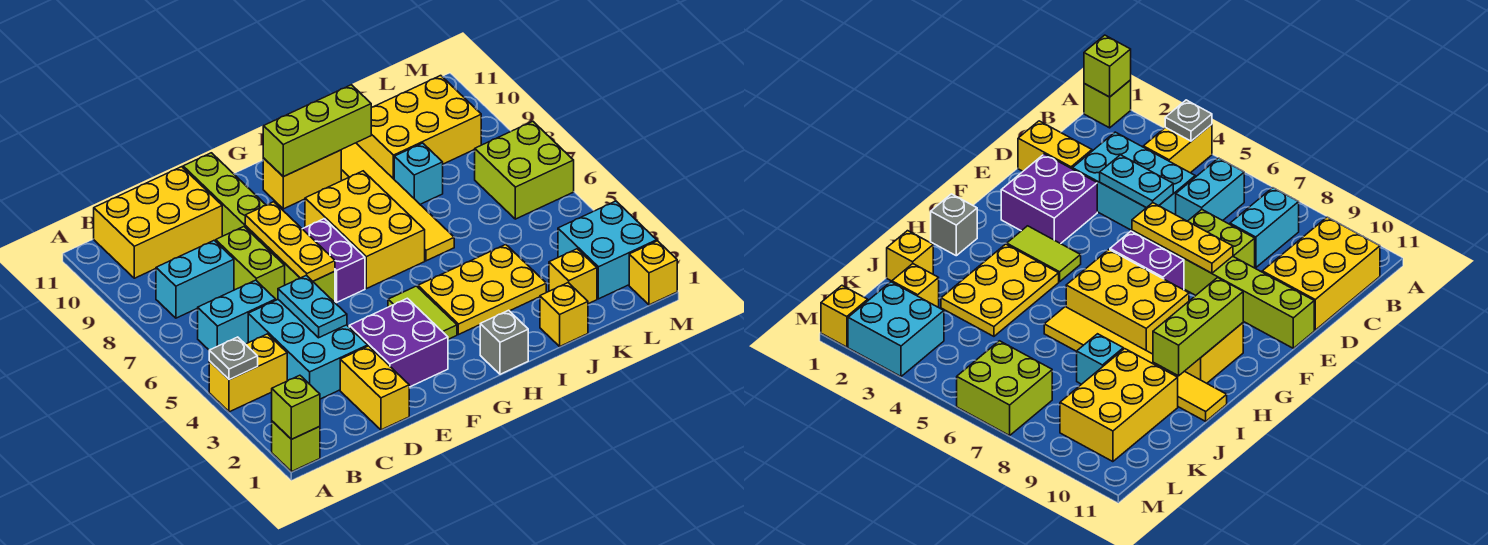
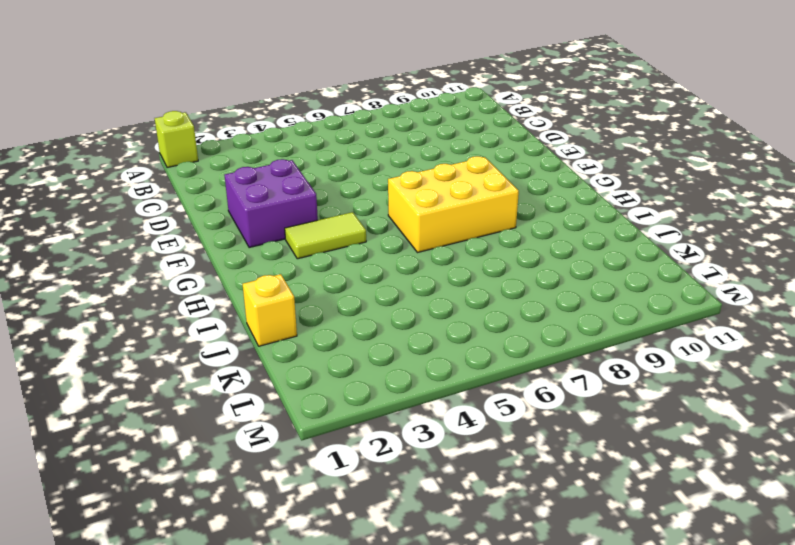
none -> yellow 1x2 brick [209,334,287,412]
none -> cyan 1x2 brick [198,280,276,350]
none -> cyan 1x2 brick [156,241,234,318]

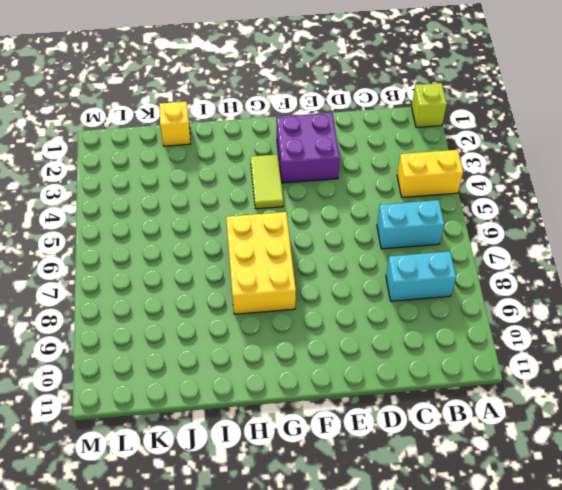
none -> yellow 2x3 brick [94,167,222,278]
none -> cyan 2x3 brick [248,300,368,399]
none -> yellow 1x2 brick [340,346,409,430]

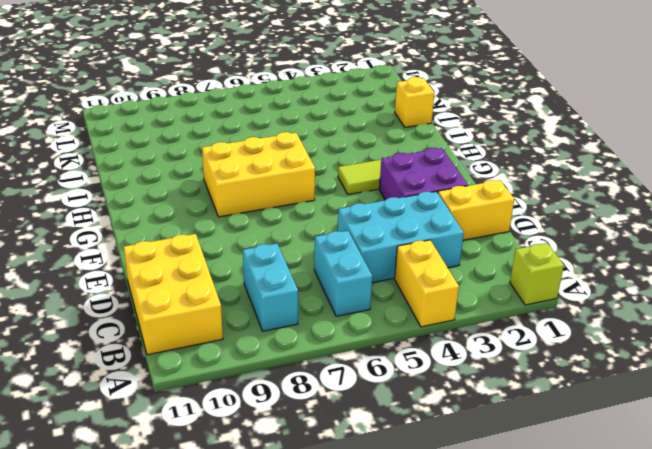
none -> lime 1x2 brick [216,227,285,300]
none -> lime 1x6 brick [183,153,335,302]
none -> purple 1x2 brick [303,219,365,302]

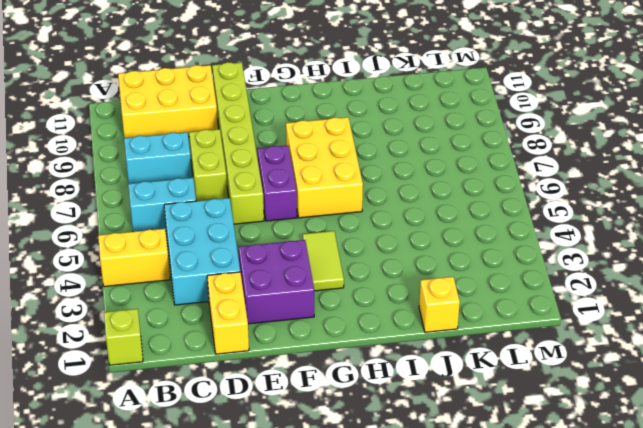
none -> yellow 1x2 brick [263,150,341,209]
none -> grey 1x1 brick [480,310,528,374]
none -> yellow 2x3 plate [418,244,546,335]

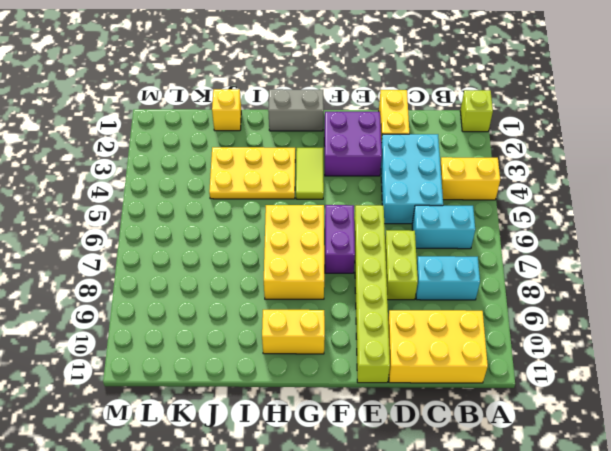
grey 1x2 brick [268,89,324,131] -> grey 1x1 brick [480,310,528,374]
none -> yellow 1x6 tile [341,143,454,261]
none -> cyan 1x1 brick [394,143,443,204]
none -> yellow 2x3 brick [357,76,481,179]

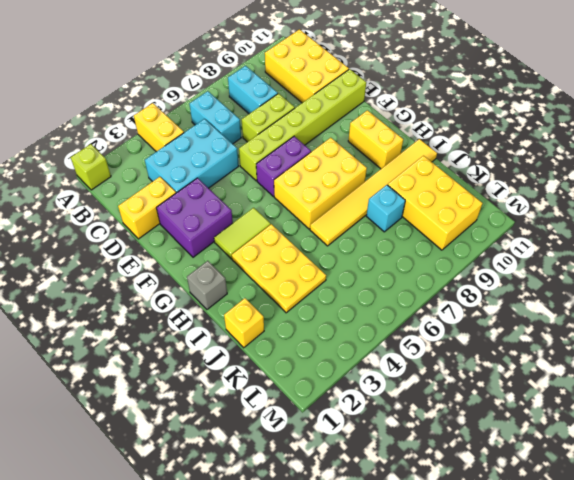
none -> yellow 1x1 brick [549,249,597,304]
none -> cyan 2x2 brick [558,201,657,299]
none -> lime 2x2 brick [475,121,574,219]

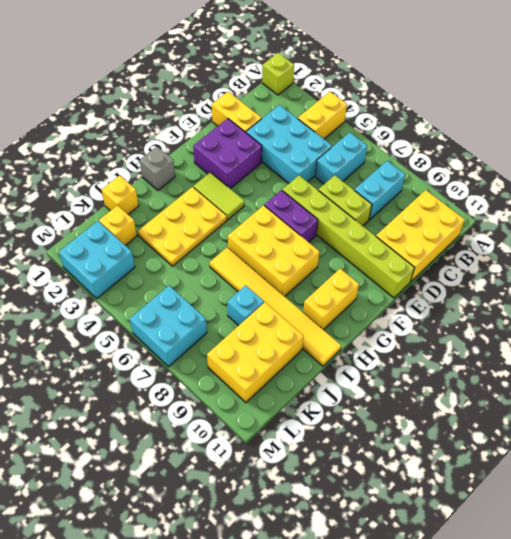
cyan 2x2 brick [130,286,207,367] -> lime 2x2 brick [475,121,574,219]
none -> yellow 1x1 brick [629,241,677,305]
none -> lime 1x1 brick [272,375,320,439]
none -> grey 1x1 plate [209,337,258,380]

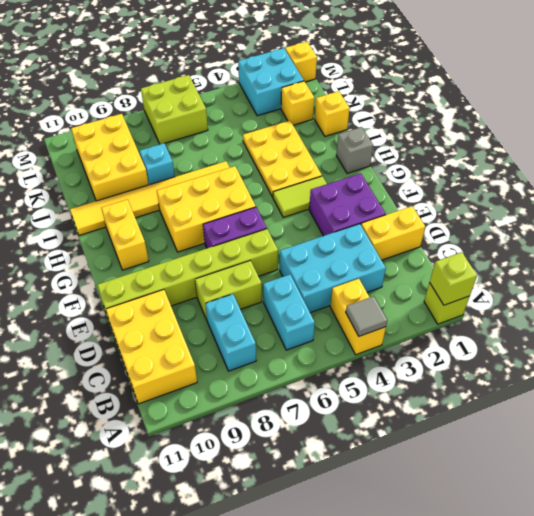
grey 1x1 tile [346,296,387,336] -> grey 1x1 plate [209,337,258,380]
none -> cyan 1x2 plate [278,275,347,338]
none -> yellow 1x3 plate [245,202,335,281]
none -> lime 1x3 brick [263,85,371,177]

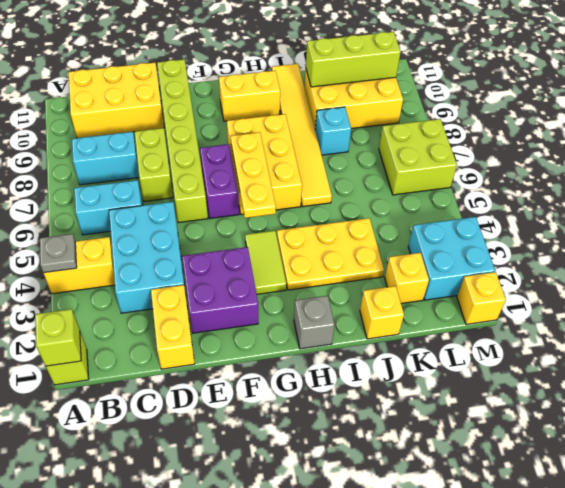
yellow 1x3 plate [231,132,276,218] -> yellow 1x3 plate moved to [245,202,335,281]
lime 1x3 brick [306,32,401,87] -> lime 1x3 brick moved to [263,85,371,177]
none -> cyan 1x2 plate [278,275,347,338]

